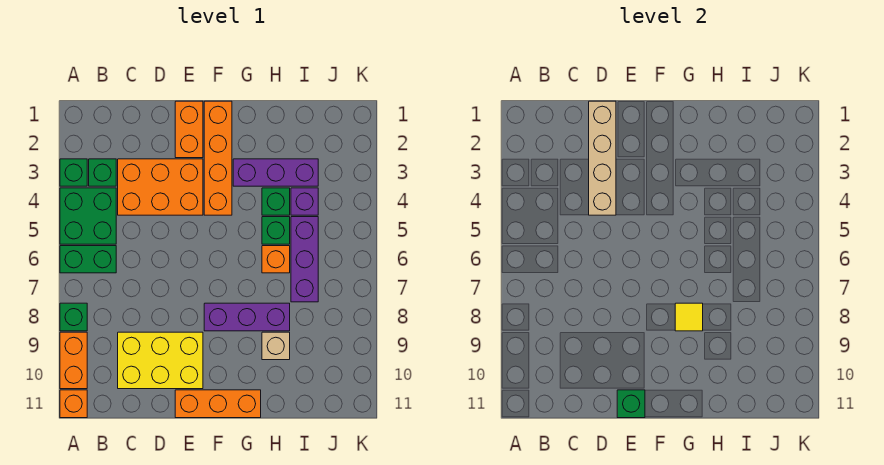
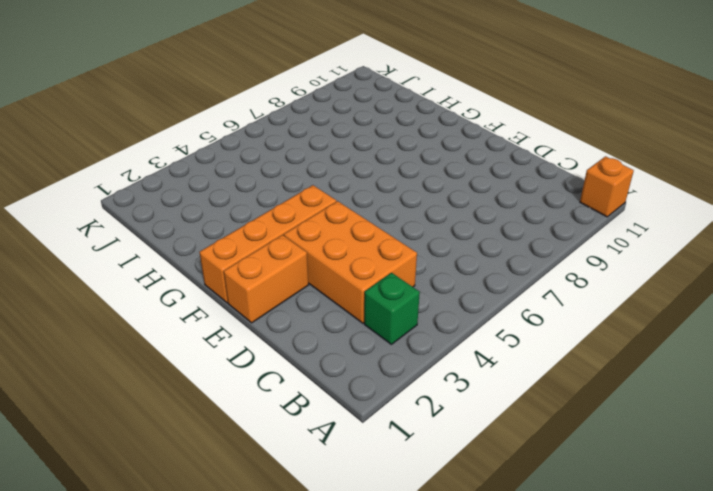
none -> green 1x1 brick [60,159,87,186]
none -> green 2x2 brick [60,188,116,244]
none -> green 1x2 brick [60,246,116,273]

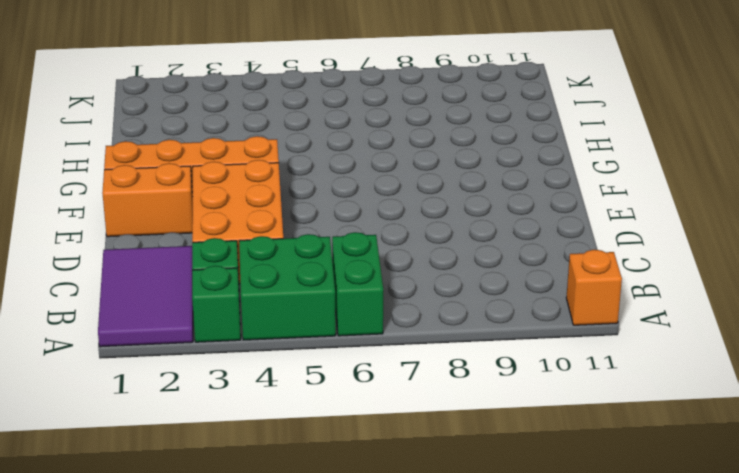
purple 2x3 tile [98,246,193,347] -> none
none -> green 1x1 brick [60,303,87,331]
none -> orange 1x2 brick [60,332,87,389]
none -> yellow 2x3 brick [118,332,203,389]

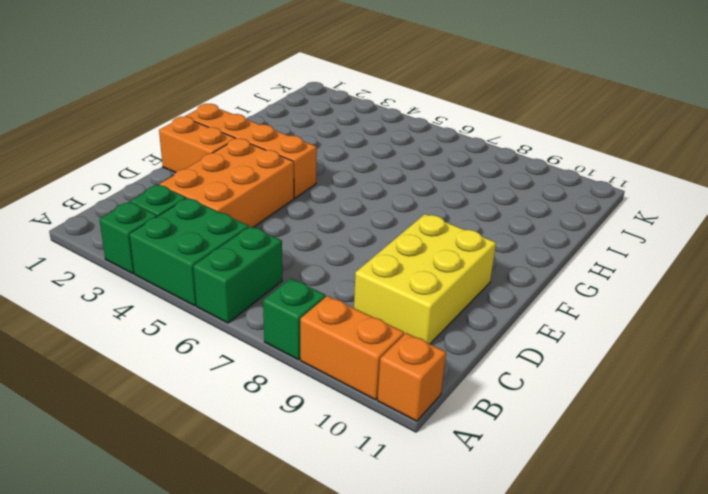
none -> orange 1x3 brick [175,390,261,418]
none -> purple 1x3 brick [204,303,290,331]
none -> purple 1x3 brick [233,159,318,186]

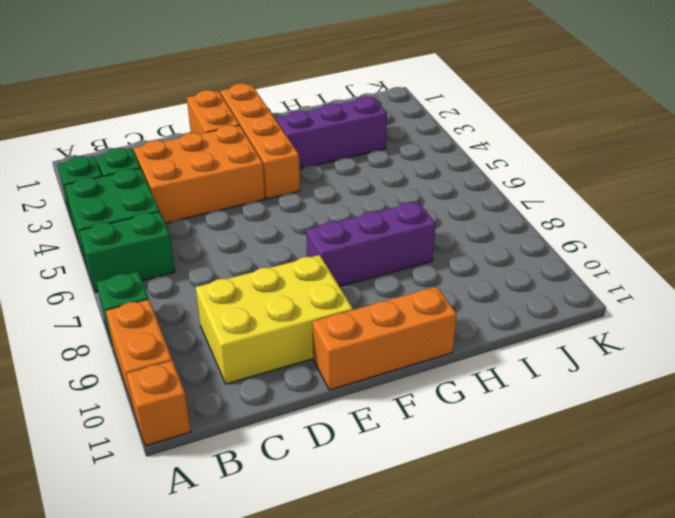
none -> green 1x1 brick [262,188,290,215]
none -> green 1x1 brick [262,217,290,244]
none -> orange 1x1 brick [262,246,290,273]

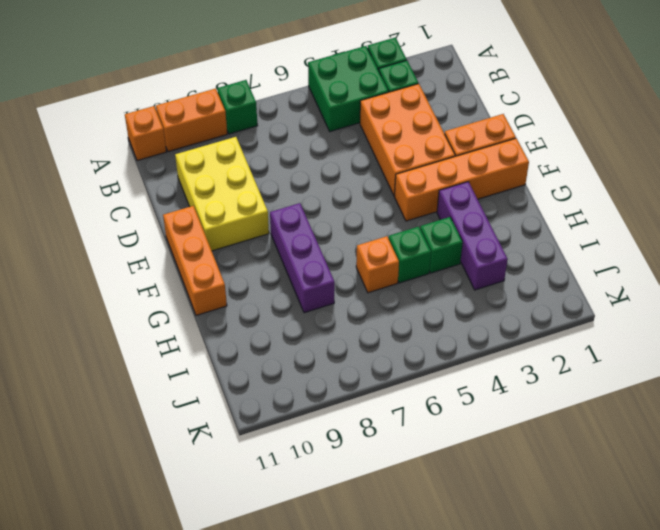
none -> green 1x2 brick [60,246,116,273]
none -> tan 1x1 brick [262,332,290,360]
none -> purple 1x1 brick [291,188,318,215]

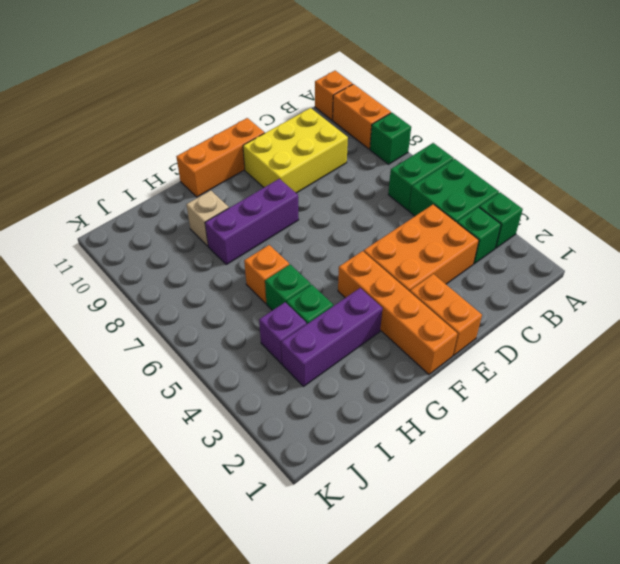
none -> purple 1x3 brick [291,217,318,302]
none -> tan 1x4 brick [589,101,616,215]
none -> green 1x1 brick [617,390,645,418]

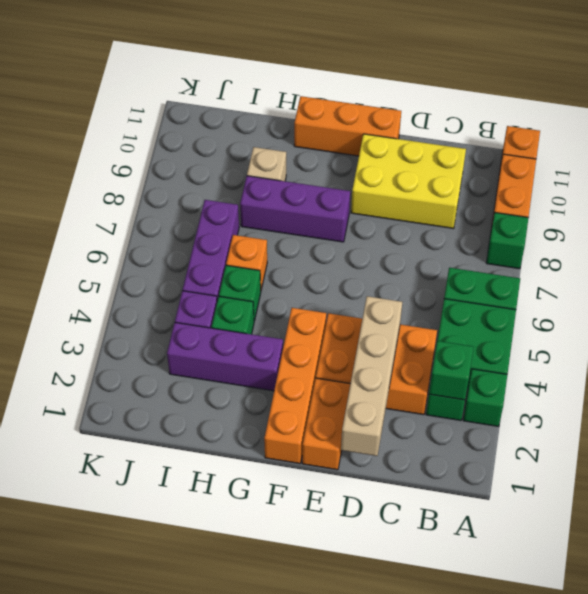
green 1x1 brick [429,341,474,400] -> green 1x1 brick moved to [617,390,645,418]
none -> yellow 1x1 tile [675,303,703,331]

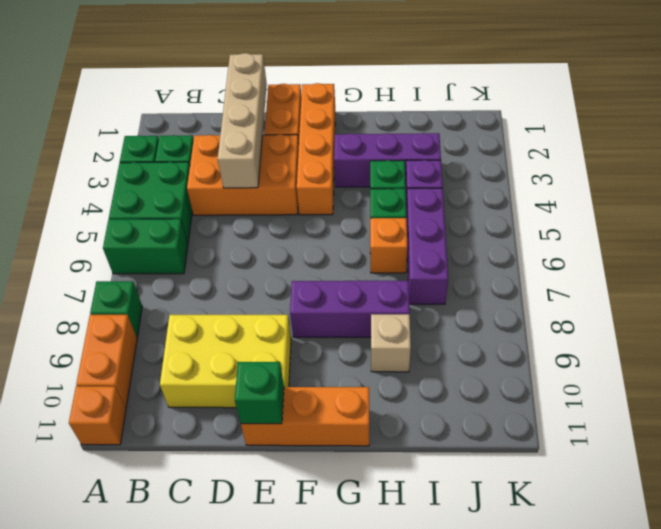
none -> yellow 1x1 tile [675,303,703,331]

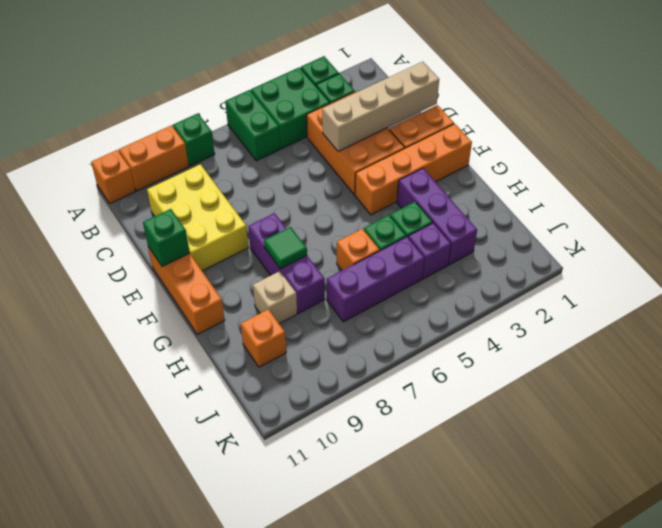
green 1x1 tile [264,227,307,269] -> yellow 1x1 tile [675,303,703,331]
orange 1x1 brick [241,309,286,367] -> none

